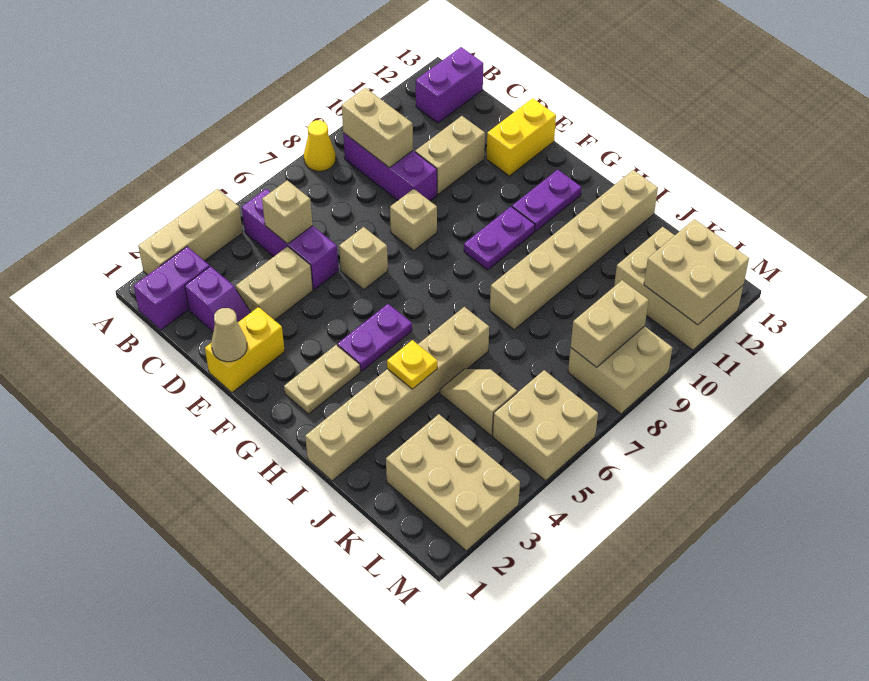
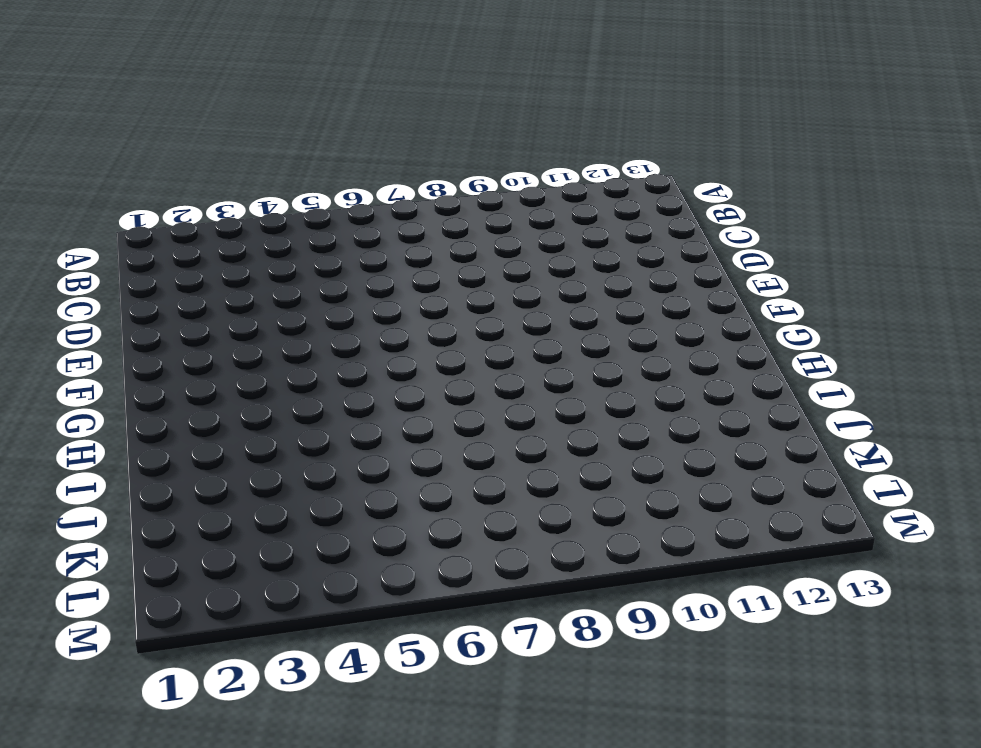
none -> tan 1x3 brick [138,189,243,275]
none -> yellow 1x1 cone [304,120,336,171]
none -> purple 1x2 brick [134,247,210,330]
none -> purple 1x3 brick [242,189,338,290]

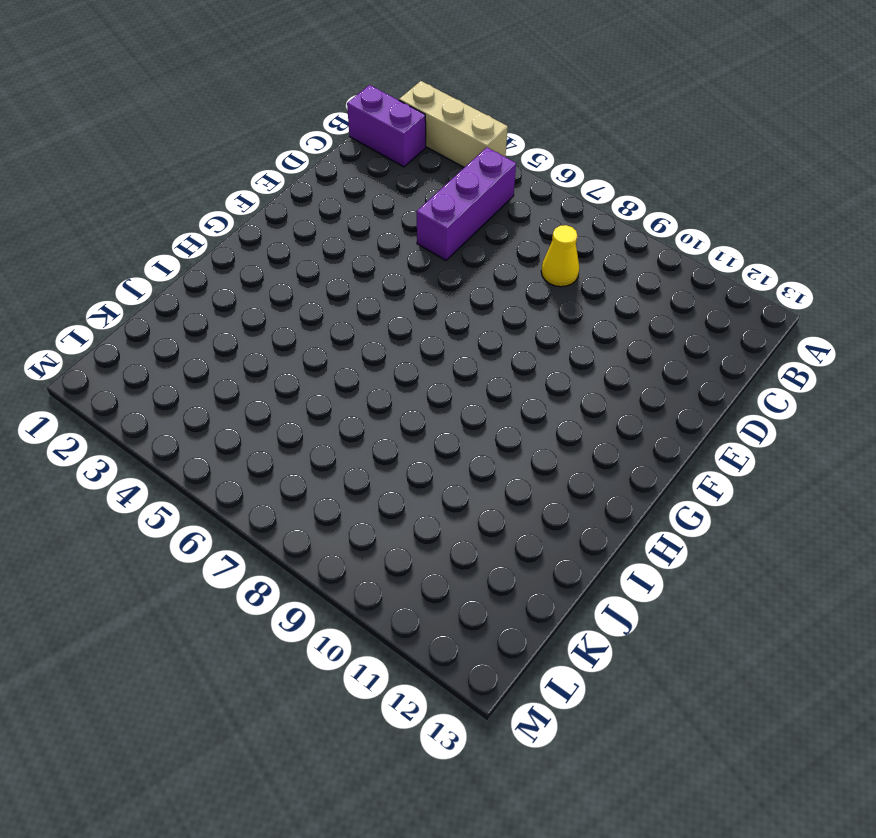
yellow 1x1 cone [541,225,579,287] -> yellow 1x1 cone moved to [304,120,336,171]
none -> purple 1x3 brick [343,133,437,201]
none -> purple 1x2 brick [416,47,483,123]
none -> purple 1x2 slope [185,266,251,332]
none -> tan 1x2 brick [236,246,313,320]

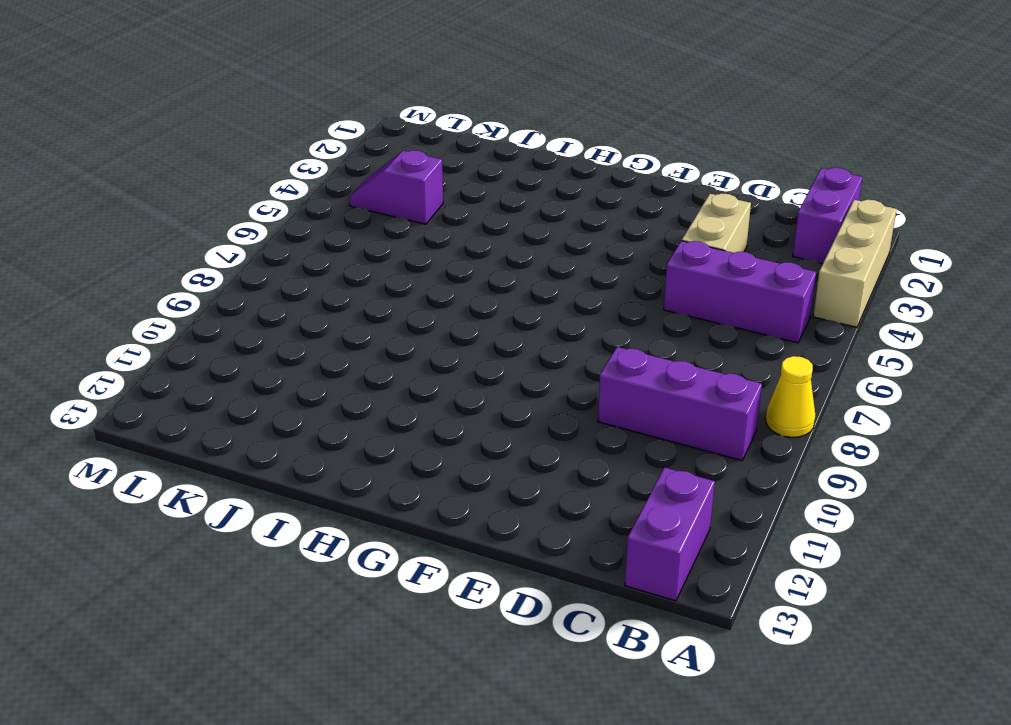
purple 1x2 slope [349,150,443,224] -> purple 1x2 slope moved to [185,266,251,332]
none -> tan 1x2 brick [415,116,485,194]
none -> yellow 1x2 brick [205,307,285,393]
none -> tan 1x1 brick [339,227,388,290]
none -> tan 1x1 brick [390,189,437,251]

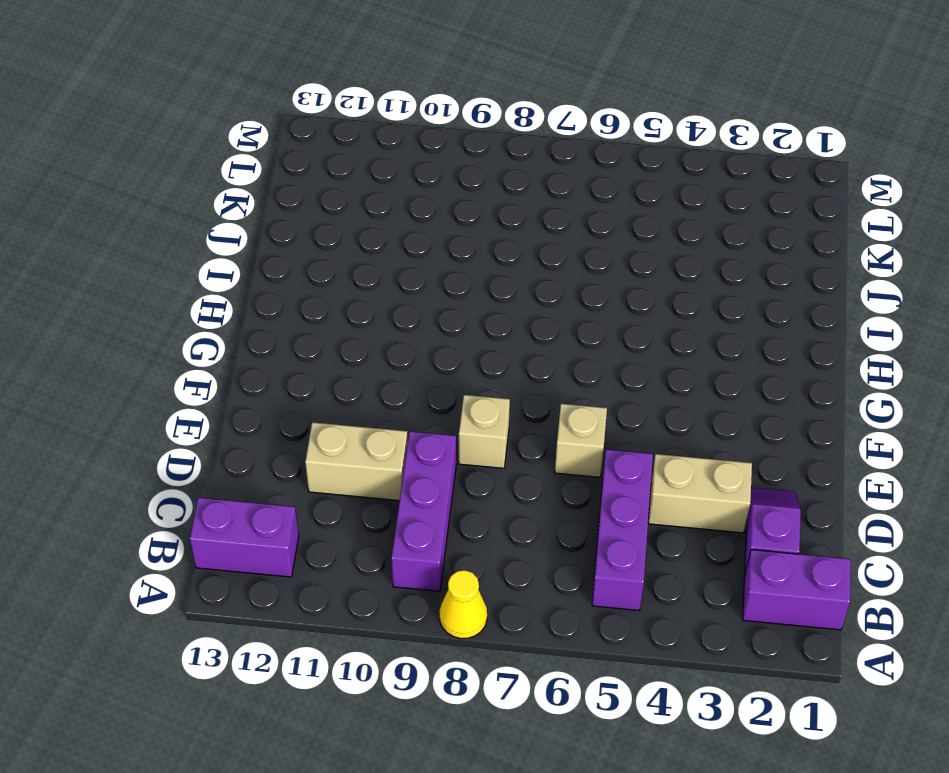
none -> tan 1x3 brick [138,189,243,275]
none -> yellow 1x2 brick [205,307,285,393]
none -> yellow 1x2 brick [486,98,556,176]
none -> tan 1x2 plate [284,345,360,414]

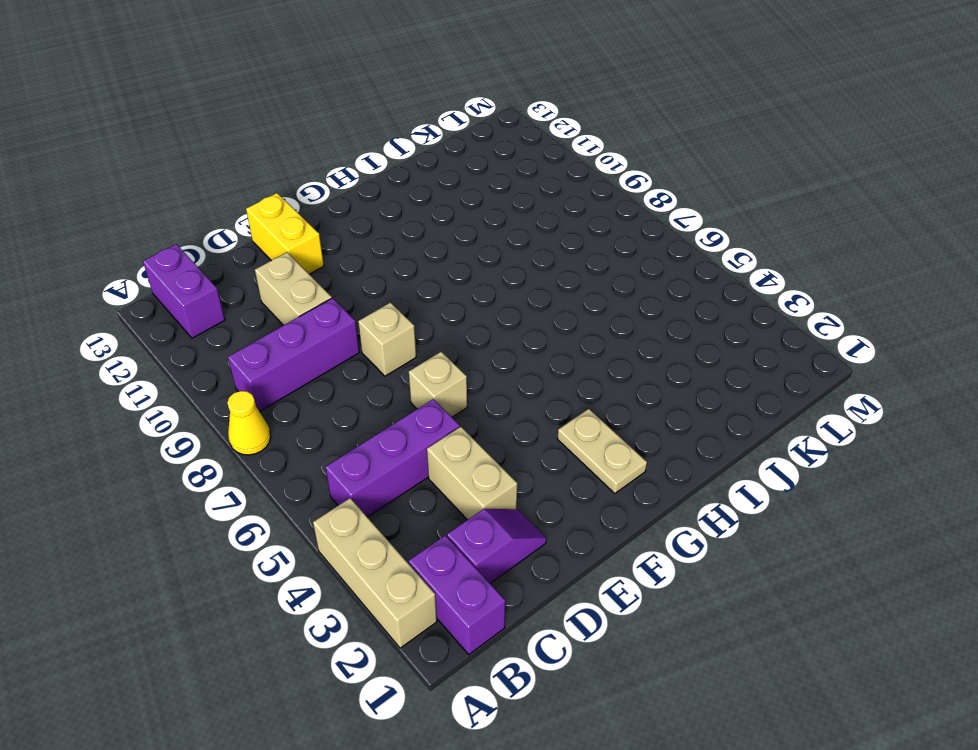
none -> yellow 1x2 brick [205,307,285,393]
none -> purple 1x2 plate [337,304,412,371]
none -> purple 1x2 plate [464,207,535,270]
none -> purple 1x2 plate [512,170,581,231]

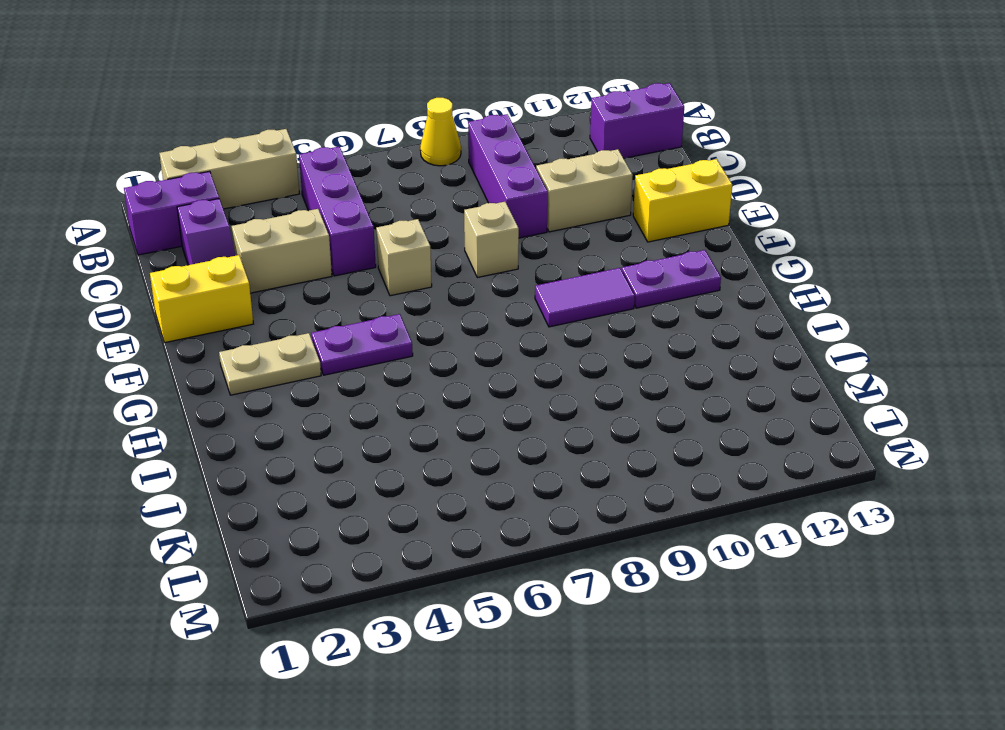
purple 1x2 tile [535,268,635,327] -> purple 1x2 plate [464,207,535,270]
none -> tan 1x6 brick [305,307,489,481]
none -> tan 1x6 brick [490,170,658,330]
none -> tan 1x2 slope [440,369,517,436]
none -> tan 2x3 brick [386,414,520,551]

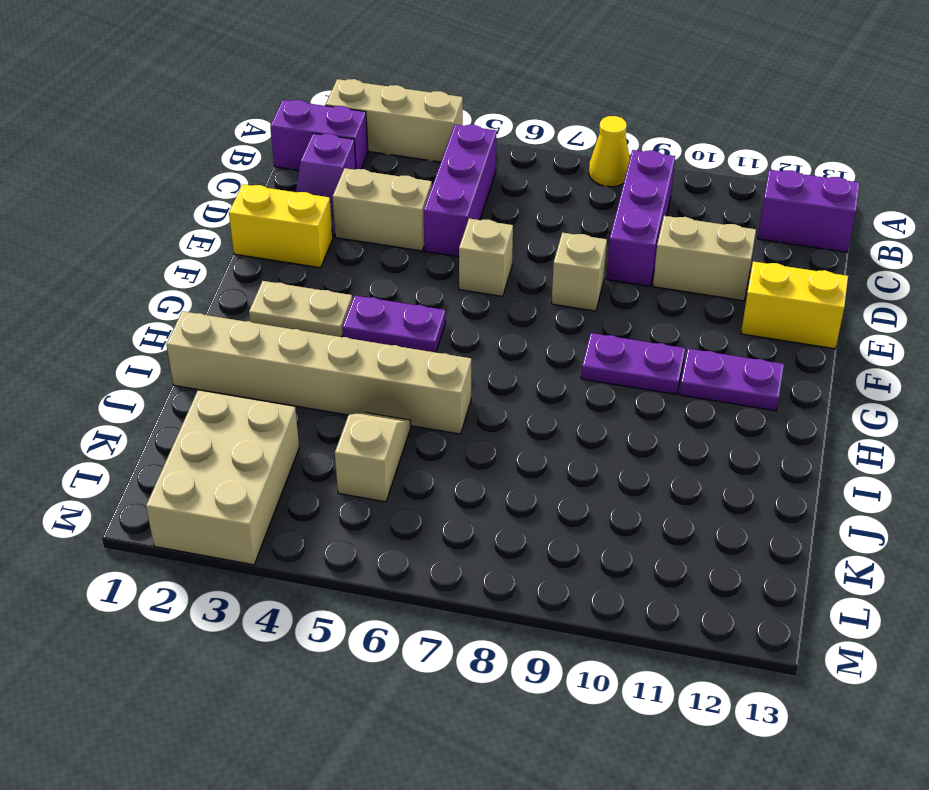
none -> tan 1x6 brick [490,170,658,330]
none -> tan 2x3 brick [614,227,743,350]
none -> tan 2x2 brick [493,370,598,481]
none -> tan 2x2 brick [568,326,672,414]

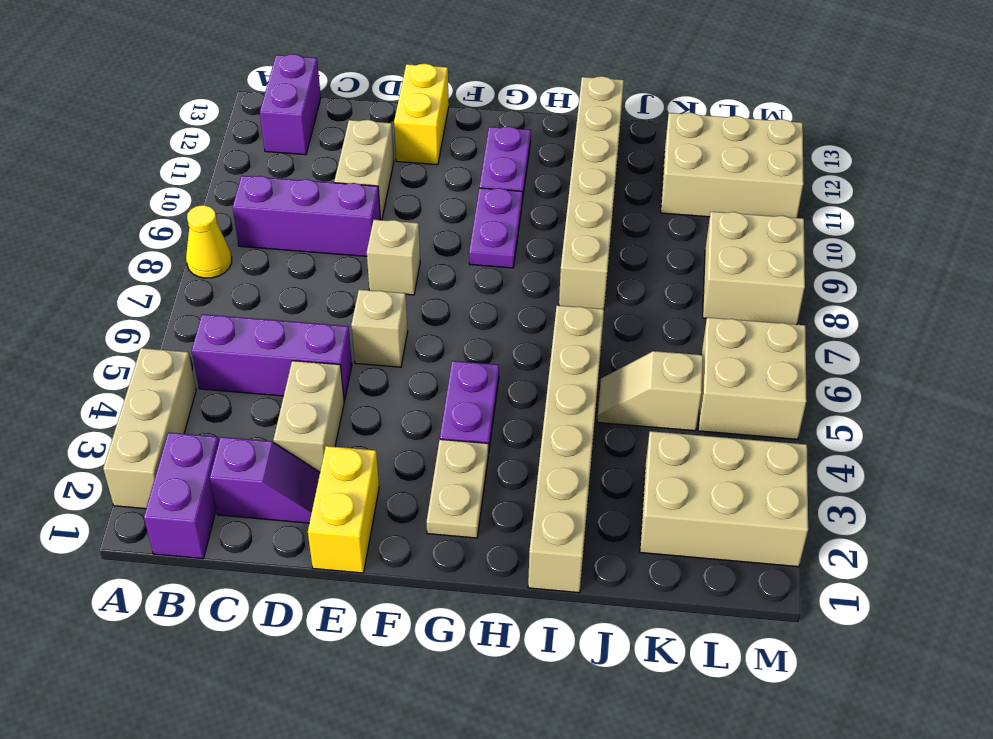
none -> tan 1x2 brick [342,88,413,168]
none -> tan 1x1 brick [262,180,313,244]
none -> tan 1x1 cone [211,308,247,362]
none -> yellow 1x1 plate [387,340,437,389]

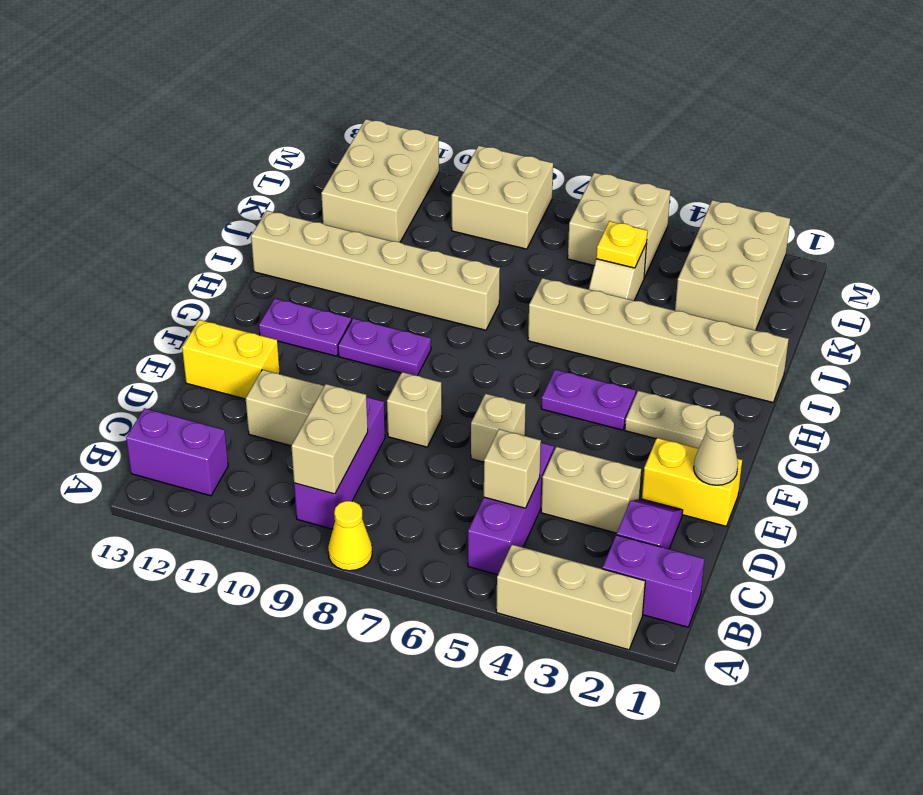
yellow 1x1 plate [596,221,647,268] -> yellow 1x1 plate moved to [387,340,437,389]
none -> tan 1x2 brick [571,280,649,367]
none -> tan 2x2 brick [644,219,749,325]

